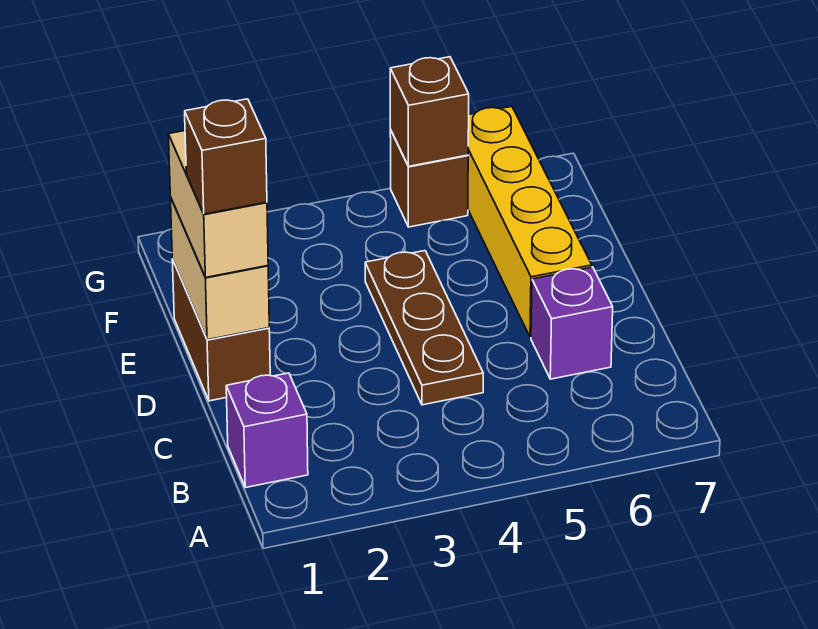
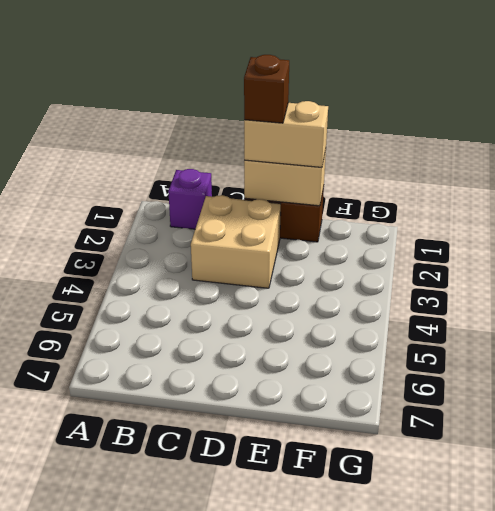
tan 2x2 brick [191,195,281,288] -> none
none -> brown 1x3 plate [365,251,483,405]
none -> purple 1x1 brick [531,267,613,379]

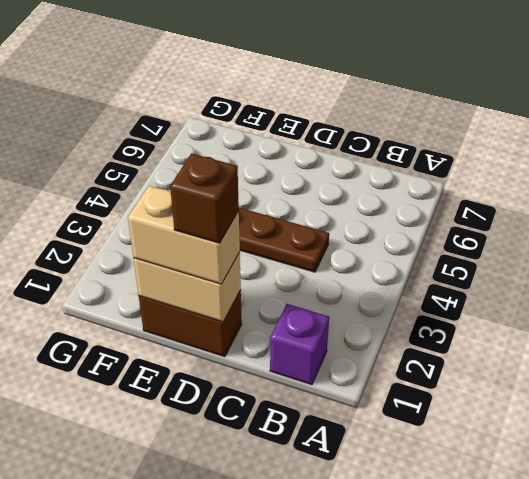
none -> purple 1x1 brick [531,267,613,379]
none -> yellow 1x4 brick [468,106,592,337]

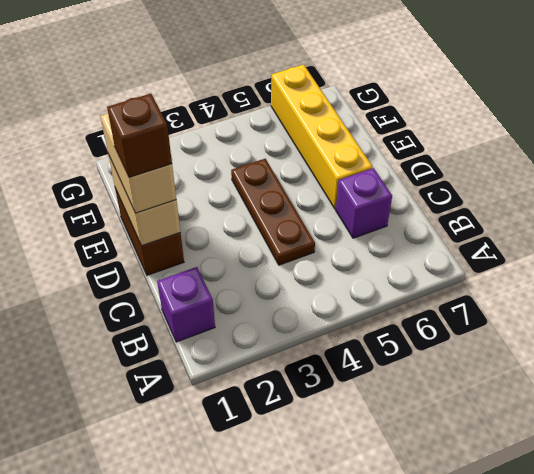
none -> brown 1x1 brick [390,130,468,227]
none -> brown 1x1 brick [390,57,469,166]

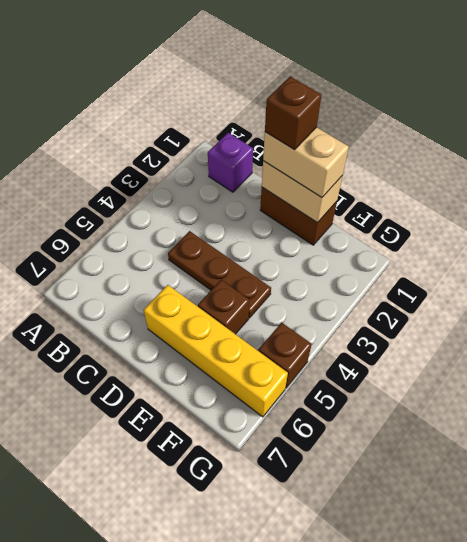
brown 1x1 brick [198,280,249,334] -> brown 1x1 brick moved to [390,57,469,166]
none -> purple 1x1 brick [531,267,613,379]

